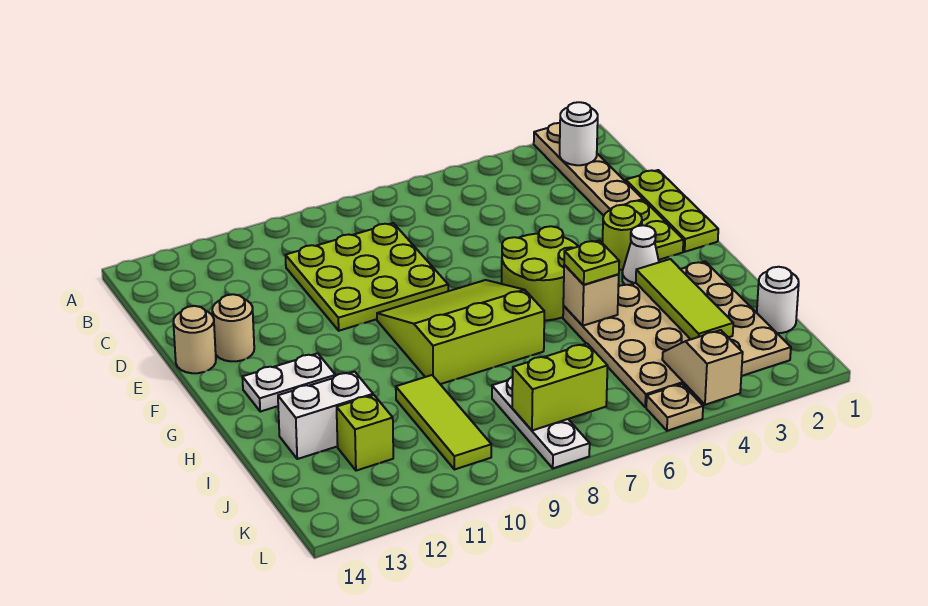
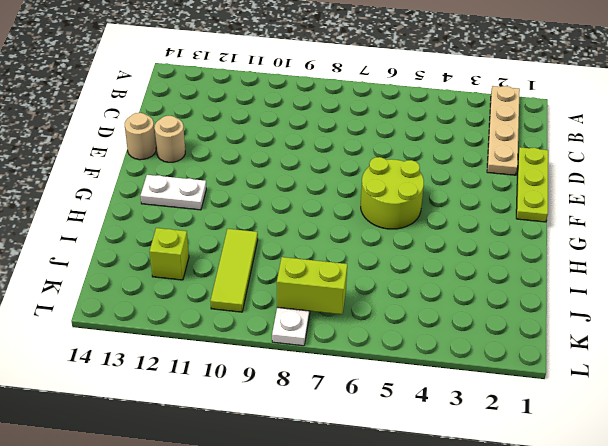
none -> lime 3x3 plate [285,223,448,331]
none -> lime 1x2 plate [626,200,683,260]
none -> lime 1x1 round brick [602,205,642,270]

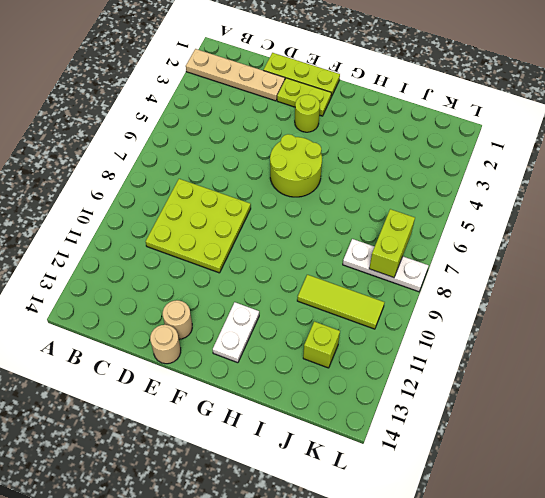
none -> lime 3x3 slope [377,280,544,384]
none -> white 1x1 cone [622,225,659,285]
none -> tan 4x4 plate [563,262,791,407]

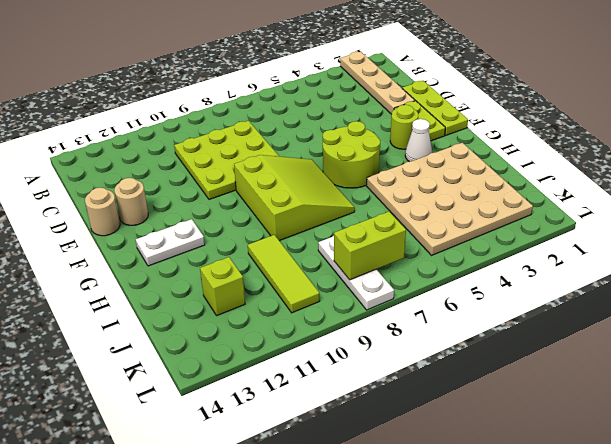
lime 3x3 slope [234,155,355,241] -> lime 3x3 slope turned to [377,280,544,384]
none -> white 1x2 brick [278,372,373,459]
none -> white 1x1 round brick [757,267,799,333]
none -> tan 1x1 plate [646,384,703,431]

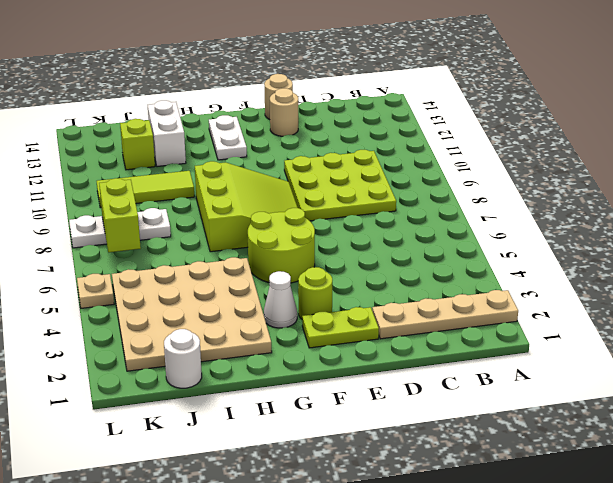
none -> lime 1x3 plate [626,170,718,252]
none -> white 1x1 round brick [560,102,598,165]
none -> lime 1x3 tile [636,259,733,339]

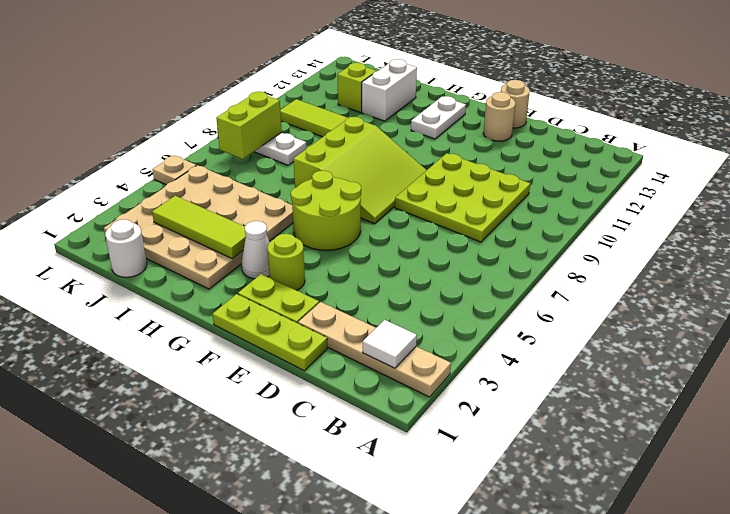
white 1x1 tile [363,320,417,368] -> white 1x1 round brick [560,102,598,165]
none -> tan 1x1 brick [563,265,619,326]
none -> tan 1x2 slope [662,330,743,405]
none -> lime 1x1 plate [564,240,619,285]

